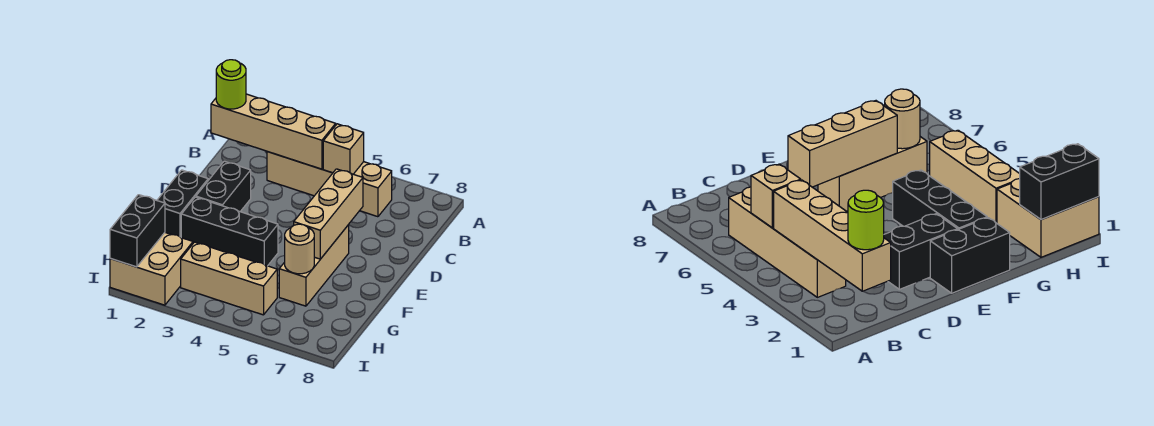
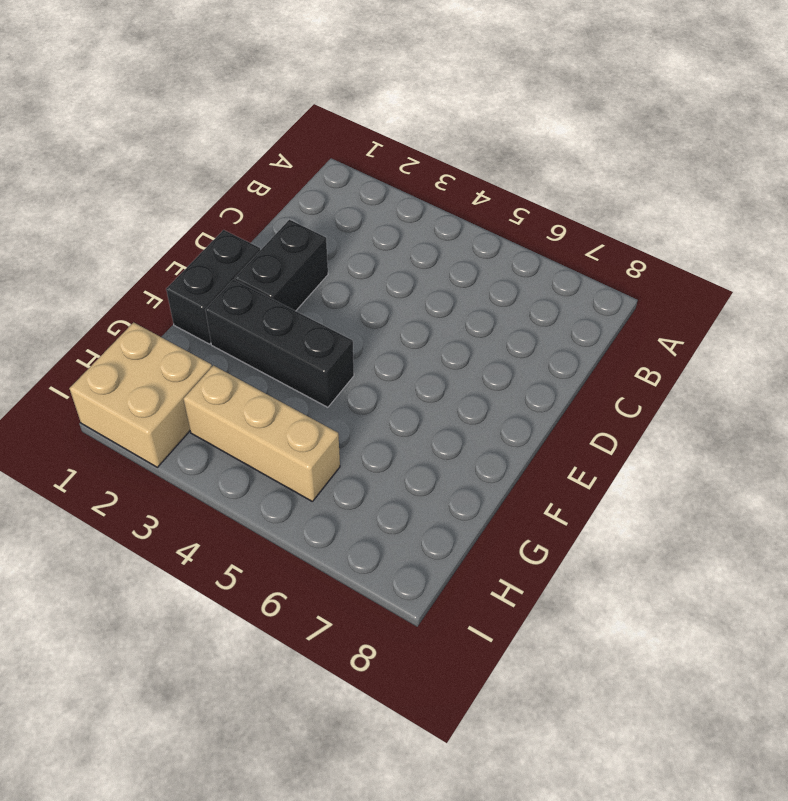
none -> tan 1x4 brick [267,152,392,217]
none -> tan 1x3 brick [279,225,349,306]
none -> tan 1x4 brick [211,94,336,169]

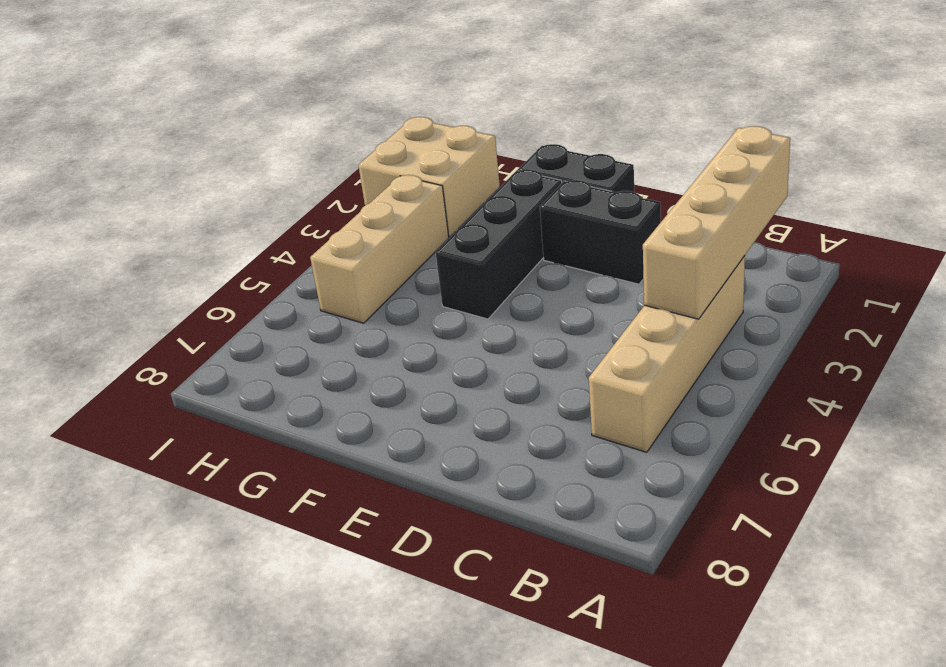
none -> tan 1x3 brick [279,225,349,306]
none -> tan 1x1 brick [323,124,364,174]
none -> tan 1x3 brick [294,169,363,259]

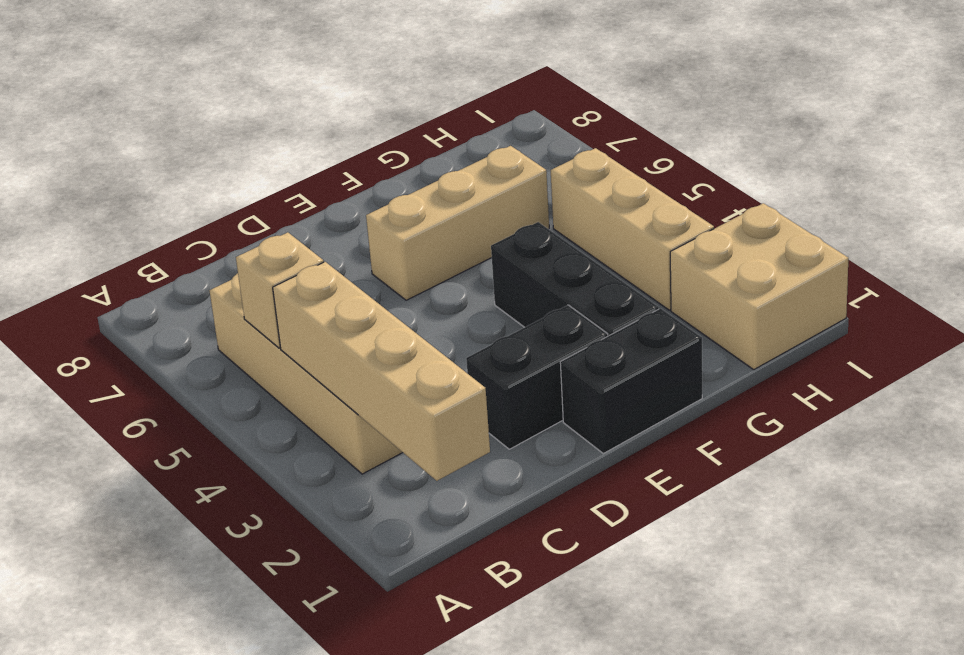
none -> tan 1x3 brick [294,169,363,259]
none -> tan 1x1 round brick [285,224,314,274]
none -> black 1x2 brick [110,195,165,267]

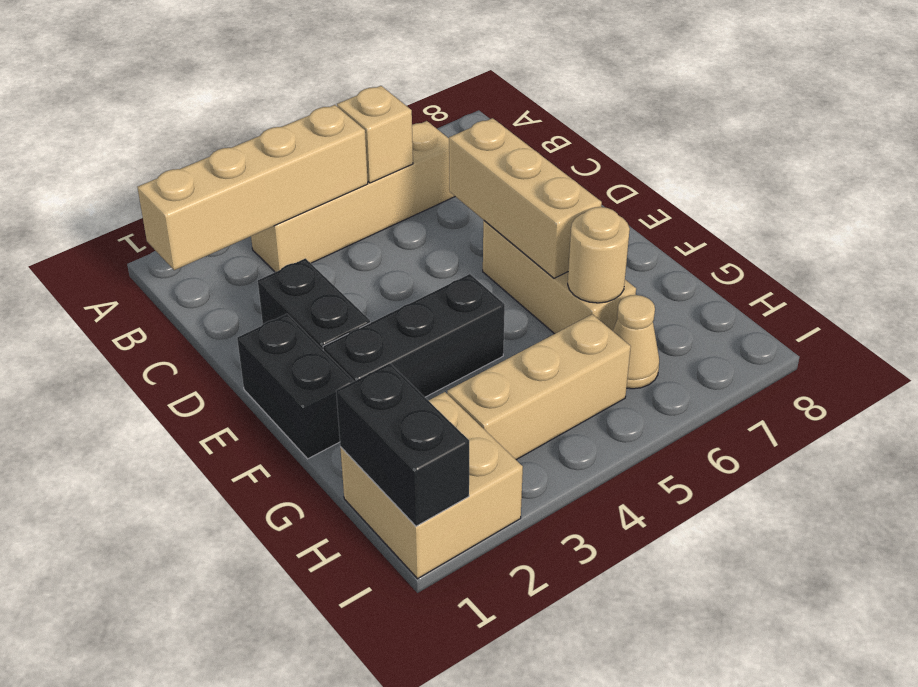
tan 1x1 cone [613,295,659,389] -> none
none -> lime 1x1 round brick [216,60,246,109]

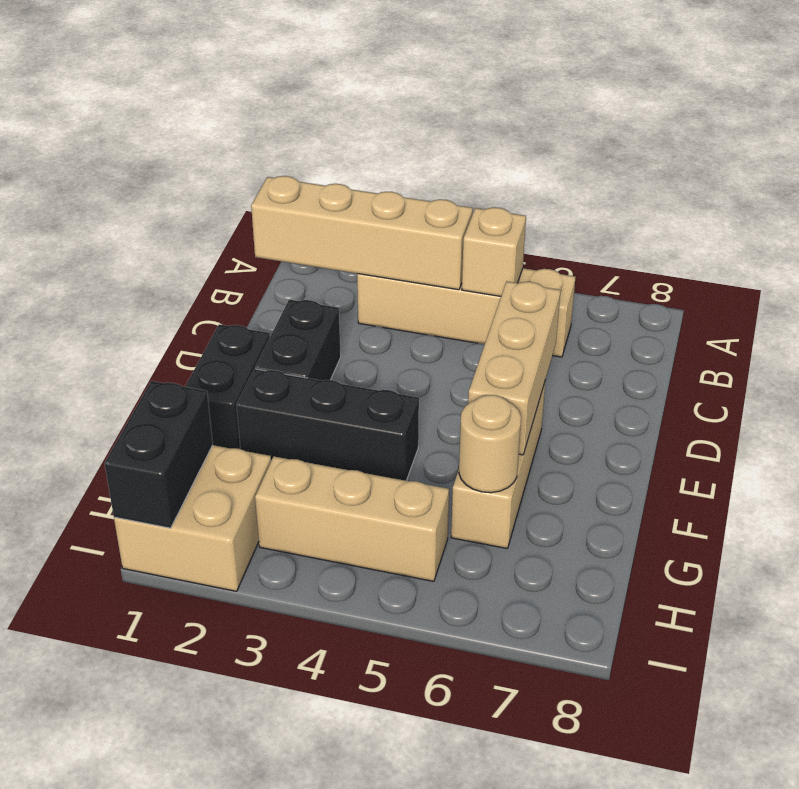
none -> lime 1x1 round brick [216,60,246,109]

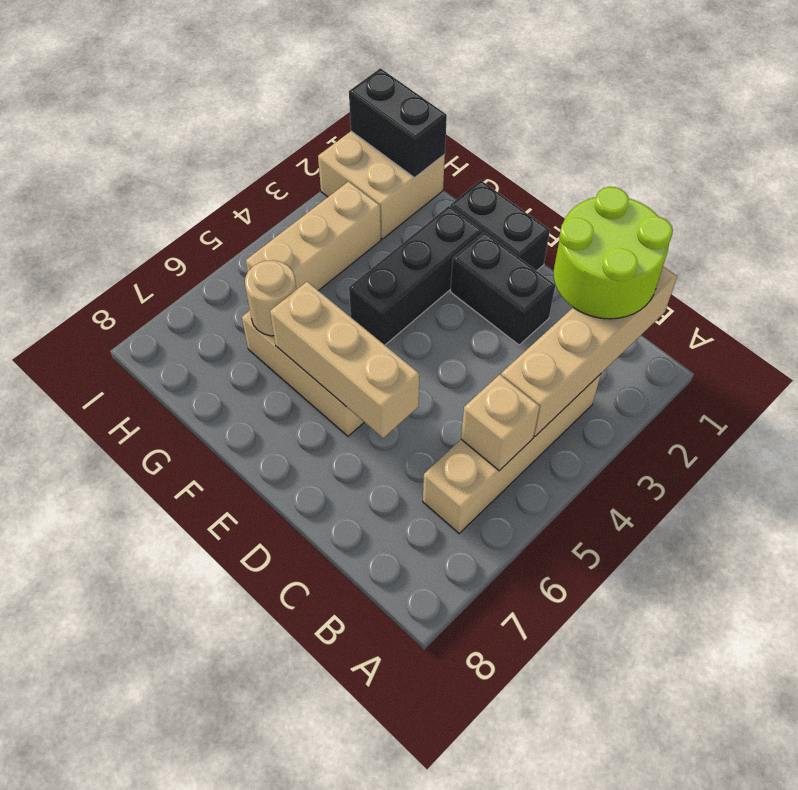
lime 2x2 round brick [554,187,673,319] -> lime 1x1 round brick [216,60,246,109]

